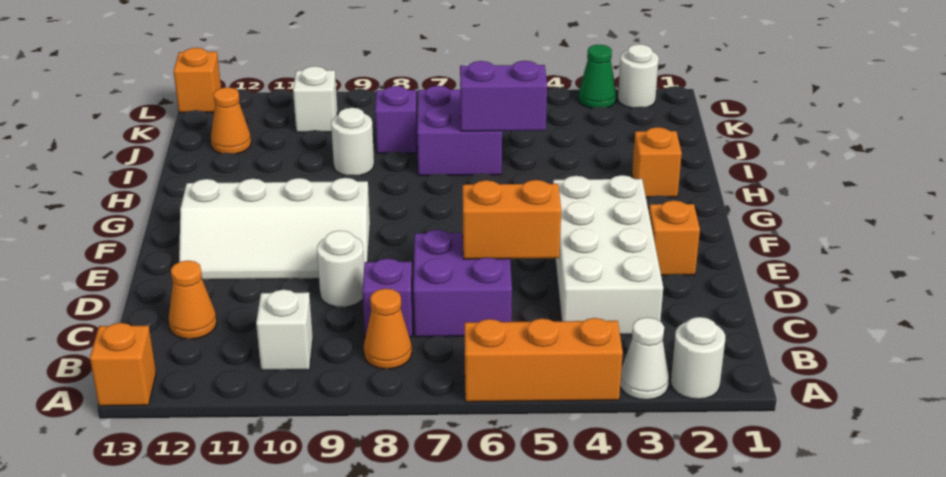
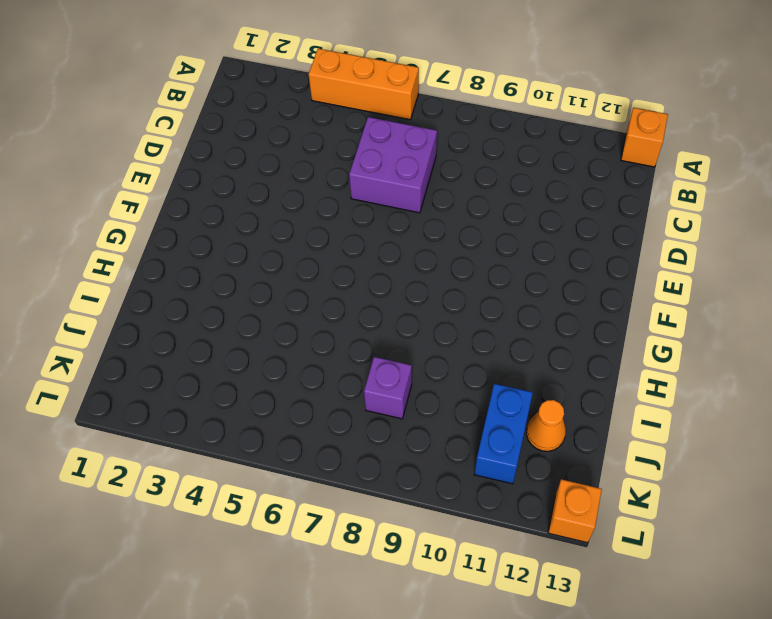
blue 1x2 brick [474,384,533,484] -> none
none -> white 1x1 round brick [671,317,725,399]
none -> white 1x1 cone [620,317,669,400]
none -> orange 1x1 cone [364,289,412,369]

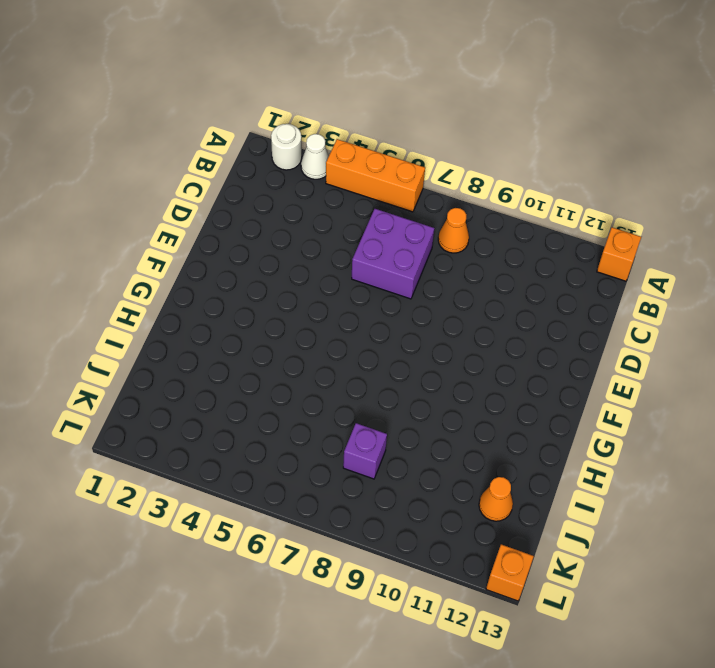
none -> white 1x1 brick [256,290,313,370]
none -> white 2x4 brick [553,175,663,335]
none -> purple 1x1 brick [363,259,413,337]

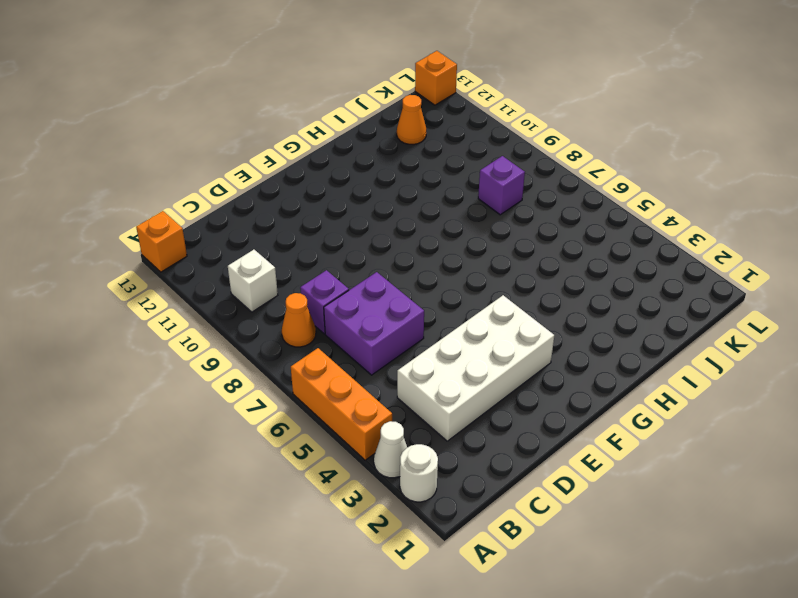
none -> orange 1x1 cone [169,260,217,339]
none -> white 1x1 round brick [317,231,364,307]
none -> orange 1x1 brick [649,200,700,275]

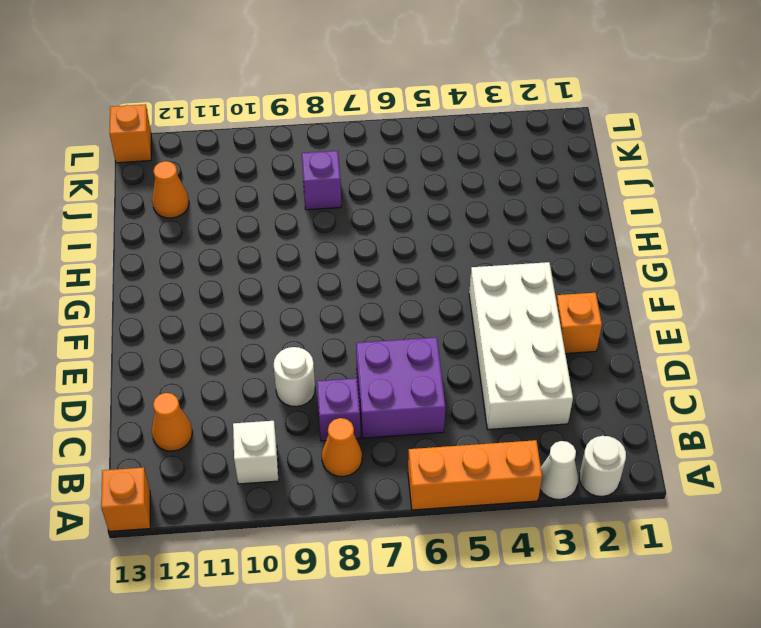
none -> white 2x4 slope [179,178,370,280]
none -> orange 1x1 brick [632,127,682,197]
none -> purple 2x2 brick [417,86,502,176]

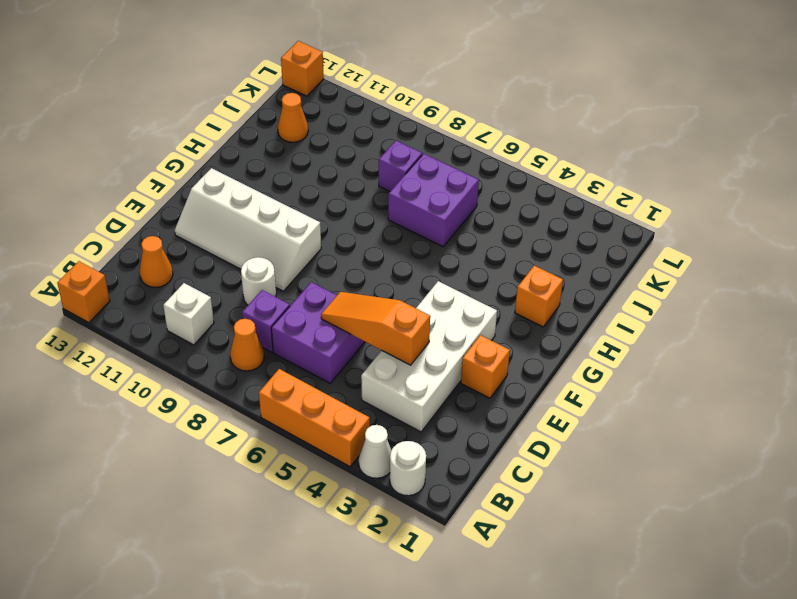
orange 1x3 slope [321,292,430,365] -> orange 1x2 brick [463,180,561,259]
none -> white 1x1 round brick [331,108,374,176]
none -> white 1x1 brick [293,66,337,132]
none -> white 1x1 round brick [618,44,659,108]

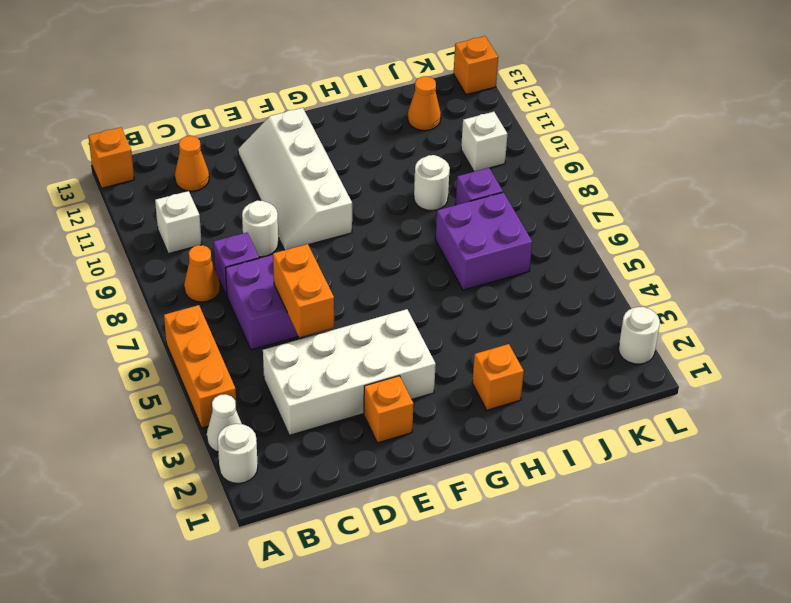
none -> green 1x1 cone [578,45,616,108]
none -> purple 1x2 brick [460,61,547,131]

